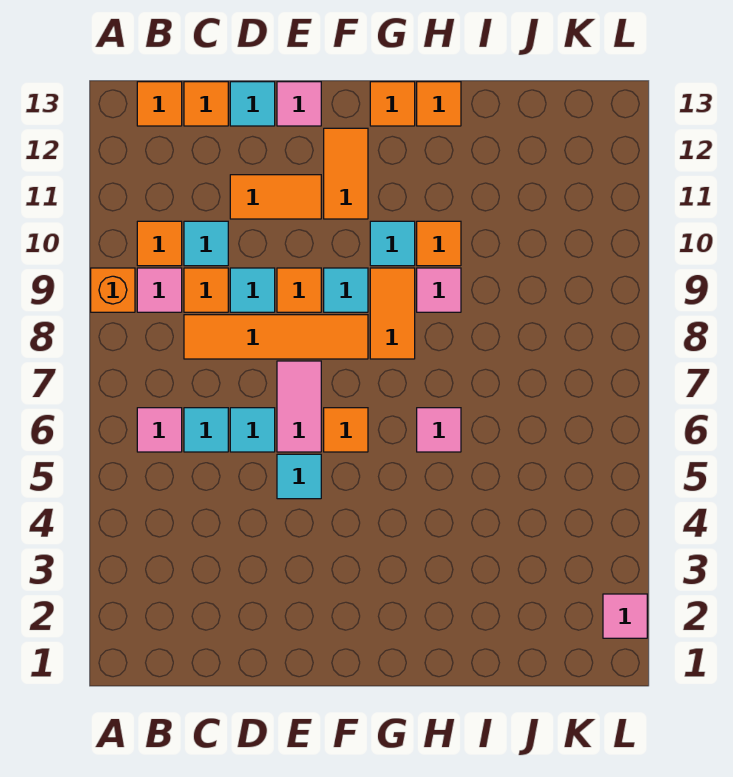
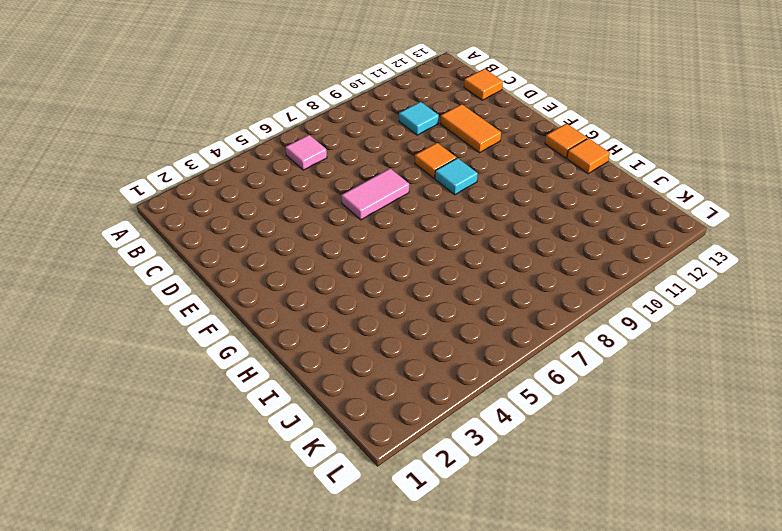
none -> orange 1x1 brick [91,268,135,312]
none -> pink 1x1 tile [137,268,182,312]
none -> orange 1x1 tile [137,221,182,266]

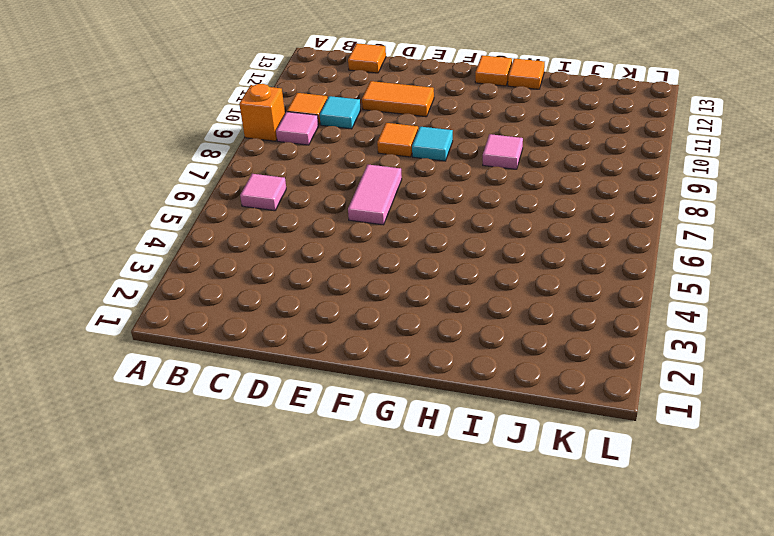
none -> orange 1x1 tile [137,82,182,126]
none -> cyan 1x1 tile [184,408,228,452]
none -> orange 1x4 tile [184,315,368,359]

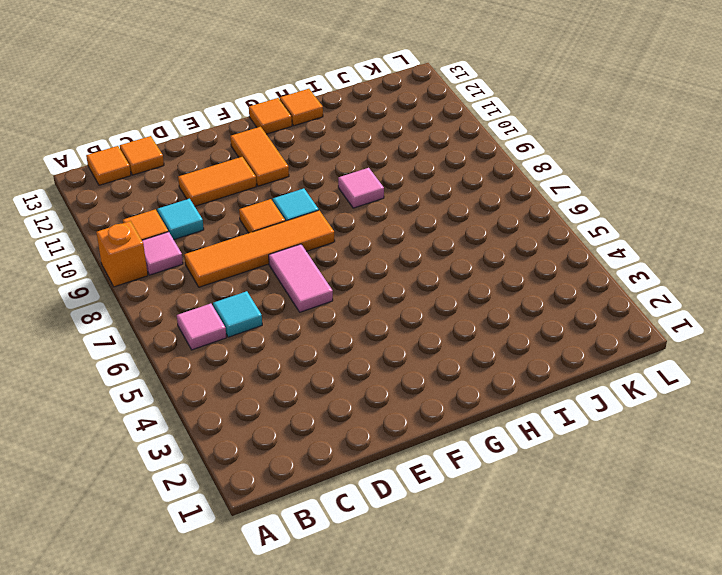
none -> orange 1x1 tile [184,268,228,312]
none -> cyan 1x1 tile [230,408,275,452]
none -> cyan 1x1 tile [230,268,275,312]

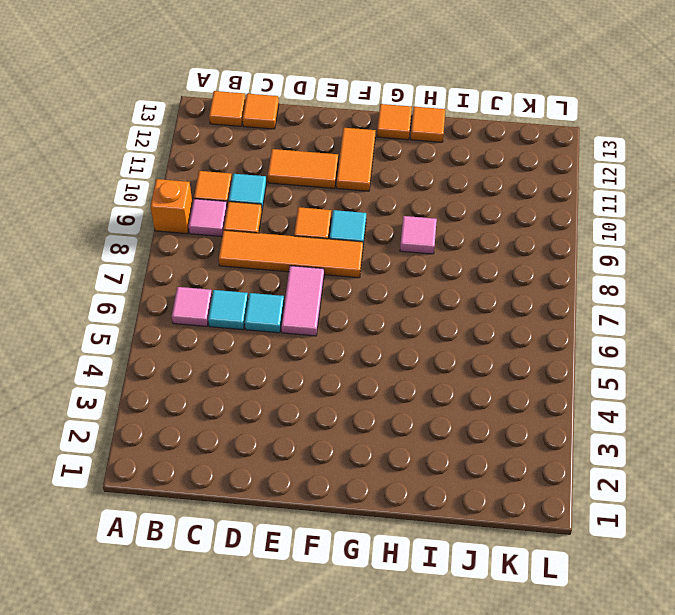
none -> cyan 1x1 tile [230,268,275,312]
none -> cyan 1x1 tile [230,82,275,126]
none -> cyan 1x1 tile [277,454,321,499]

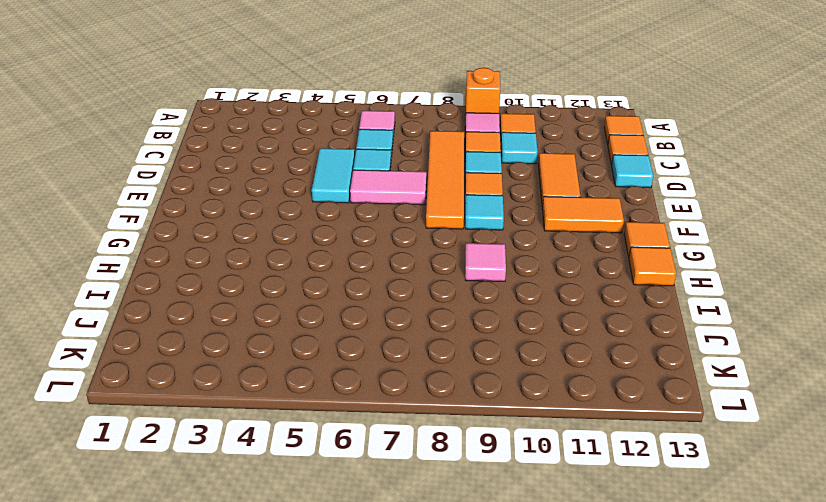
cyan 1x2 tile [312,148,355,203] -> cyan 1x1 tile [277,454,321,499]
none -> pink 1x1 tile [277,82,321,126]
none -> orange 1x1 tile [324,408,368,452]
none -> orange 1x2 tile [370,268,415,359]

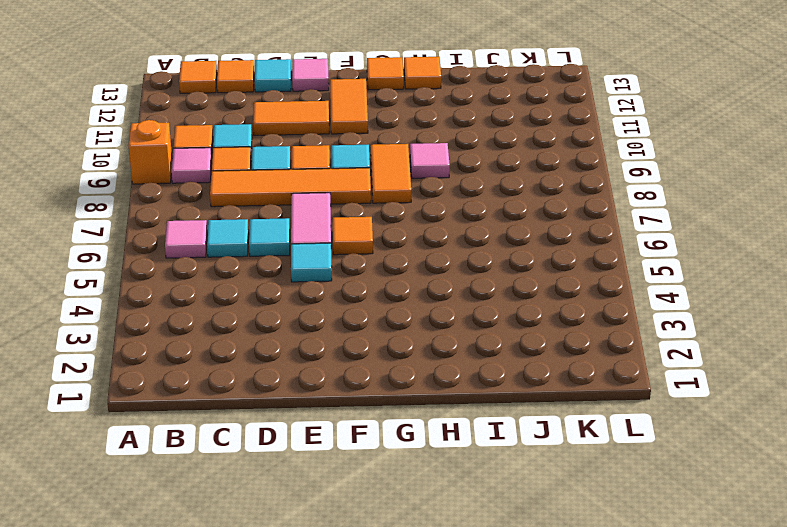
none -> cyan 1x1 tile [370,221,415,266]
none -> pink 1x1 tile [417,408,461,452]
none -> orange 1x1 tile [417,221,461,266]

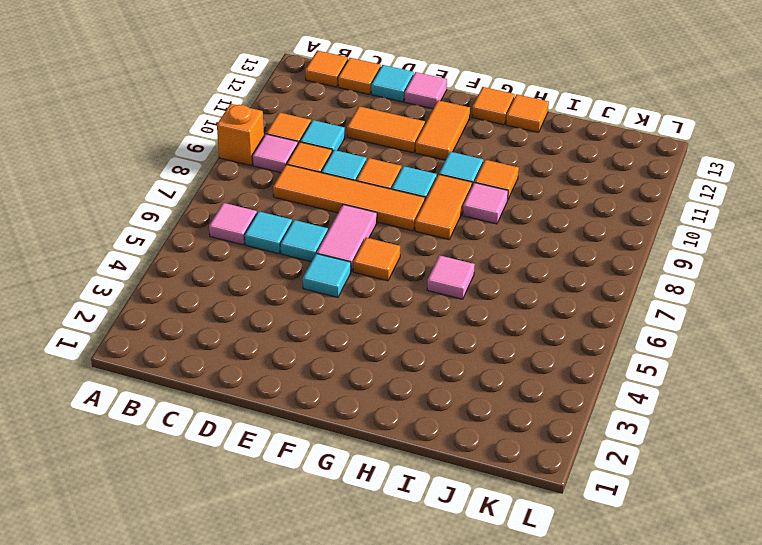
none -> pink 1x1 tile [603,594,647,638]

